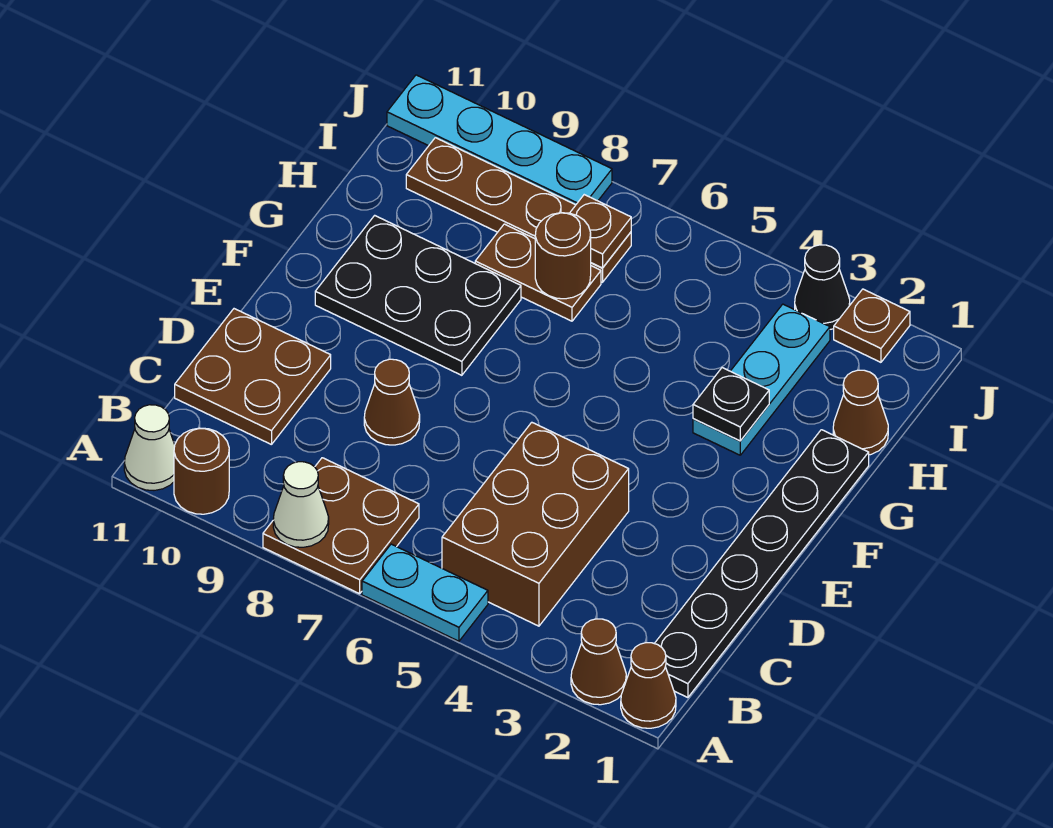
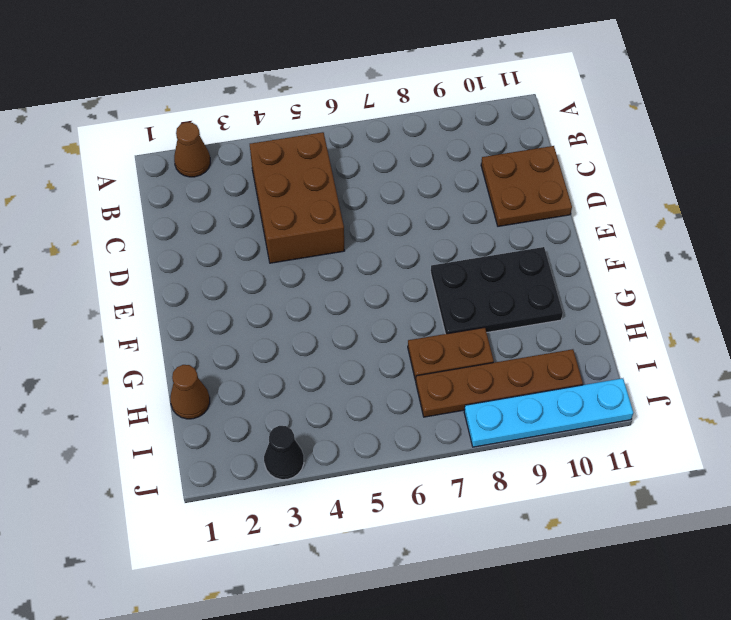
none -> brown 1x1 cone [621,643,676,728]
none -> cyan 1x2 plate [362,544,488,641]
none -> brown 2x2 plate [263,458,419,594]

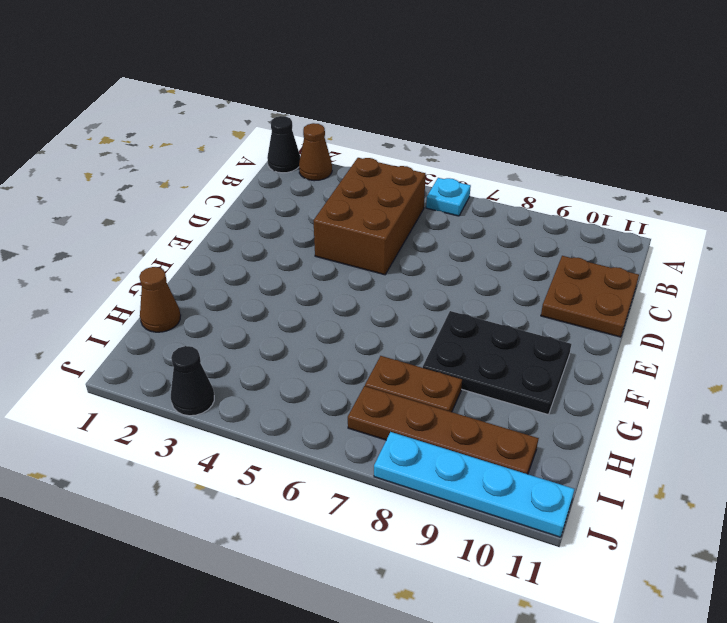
black 1x1 cone [267,116,300,173] -> brown 1x1 cone [621,643,676,728]
cyan 1x1 plate [426,178,471,216] -> cyan 1x2 plate [362,544,488,641]
none -> brown 2x2 plate [263,458,419,594]
none -> brown 1x1 round brick [174,428,229,514]
none -> white 1x1 cone [124,405,175,490]

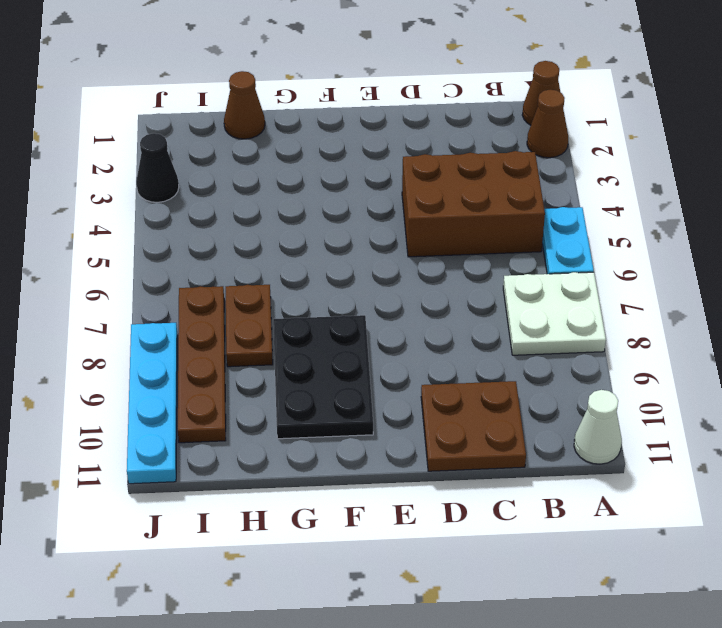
white 2x2 plate [503,272,606,355] -> brown 2x2 plate [263,458,419,594]
none -> brown 1x1 round brick [174,428,229,514]
none -> black 1x6 plate [654,430,869,698]
none -> brown 1x1 cone [364,359,420,445]

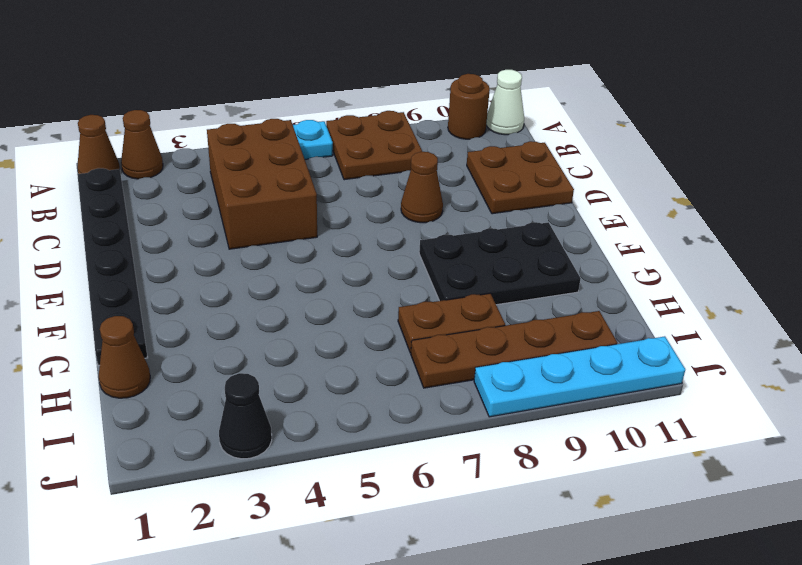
none -> cyan 1x3 plate [693,304,830,455]
none -> brown 1x1 plate [834,289,910,362]
none -> white 1x1 cone [273,462,329,547]

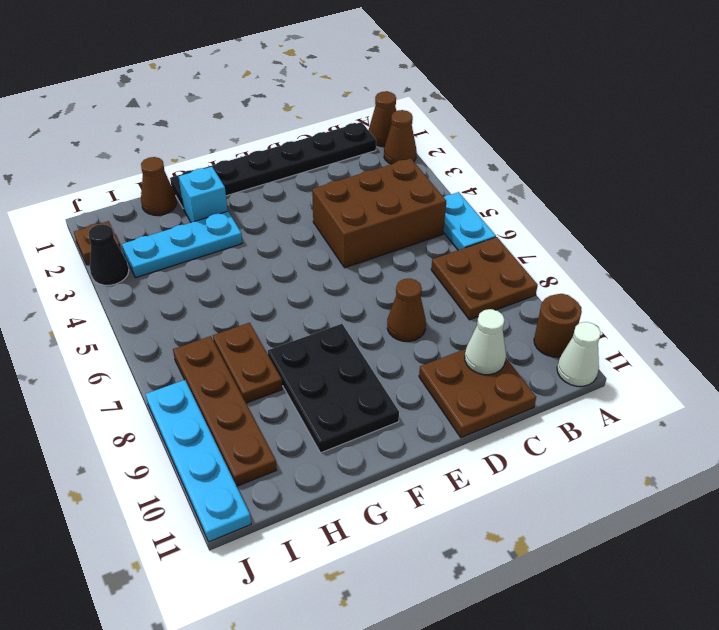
white 1x1 cone [465,309,506,375] -> white 1x1 cone moved to [273,462,329,547]
cyan 1x1 brick [179,167,228,222] -> none
none -> black 1x1 plate [693,368,769,441]
none -> brown 1x1 round brick [535,213,591,299]
none -> brown 1x1 plate [570,195,631,268]

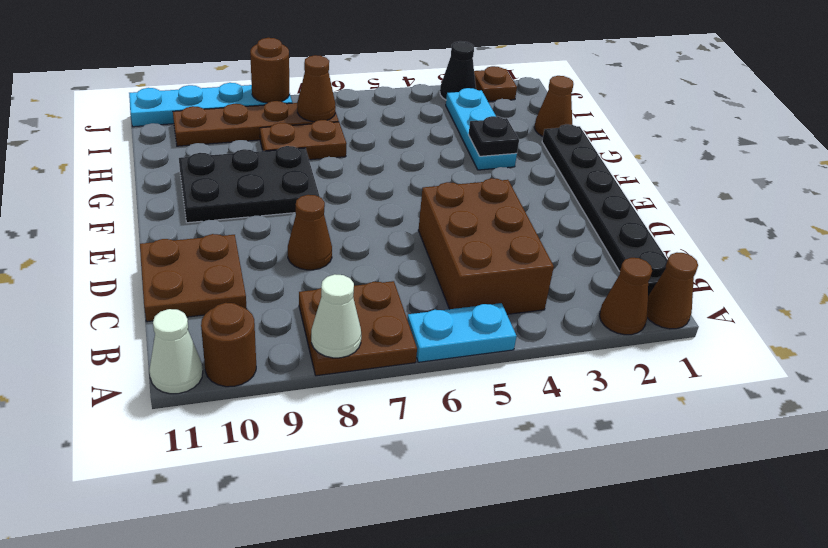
brown 1x1 cone [297,55,336,122] -> brown 1x1 plate [570,195,631,268]
brown 1x1 round brick [250,38,289,103] -> brown 1x1 round brick moved to [535,213,591,299]

